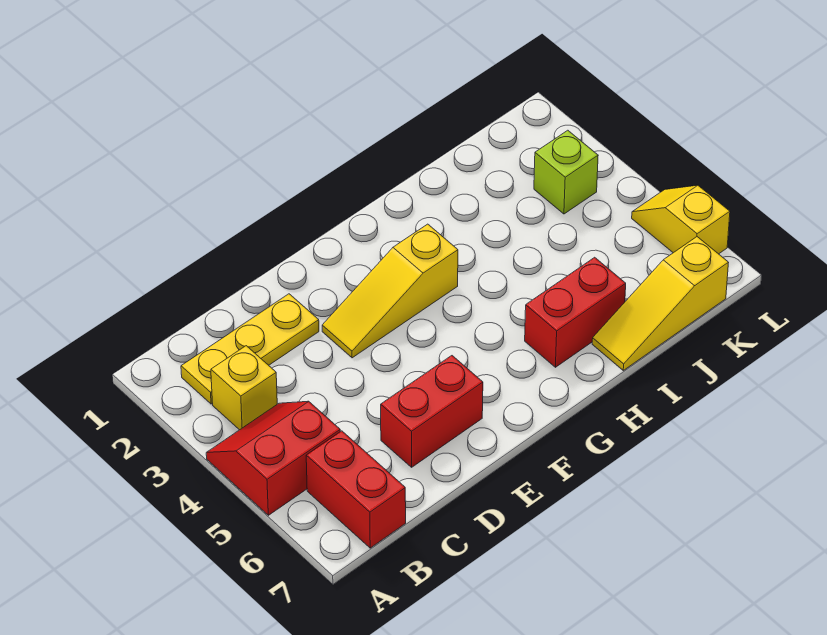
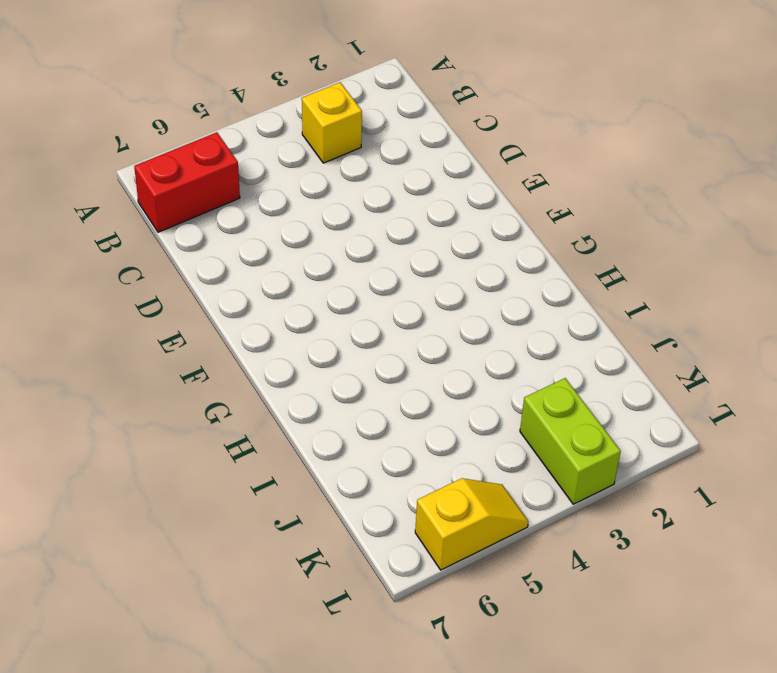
lime 1x2 brick [520,378,621,504] -> lime 1x1 brick [534,130,598,214]
none -> red 2x2 slope [206,401,340,515]
none -> yellow 1x3 plate [181,294,319,404]

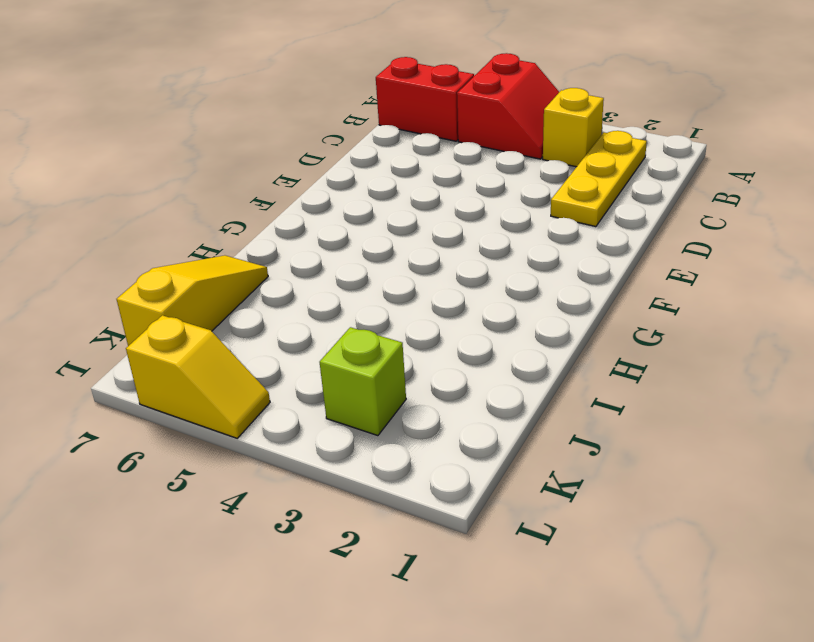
none -> red 1x2 brick [381,356,483,467]
none -> yellow 1x3 slope [322,224,458,358]

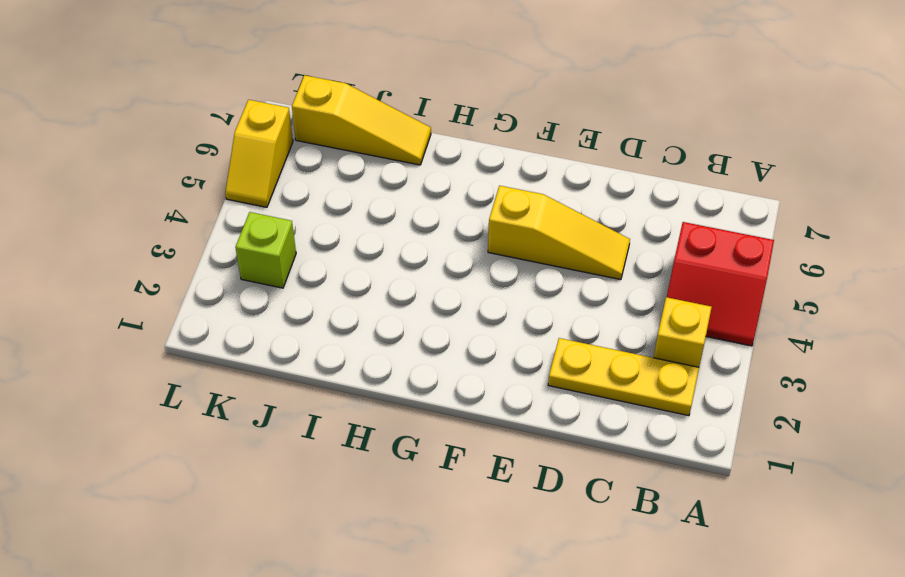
yellow 1x3 slope [488,186,630,280] -> yellow 1x3 slope moved to [322,224,458,358]
none -> red 1x2 brick [306,431,406,548]
none -> red 1x2 brick [381,356,483,467]

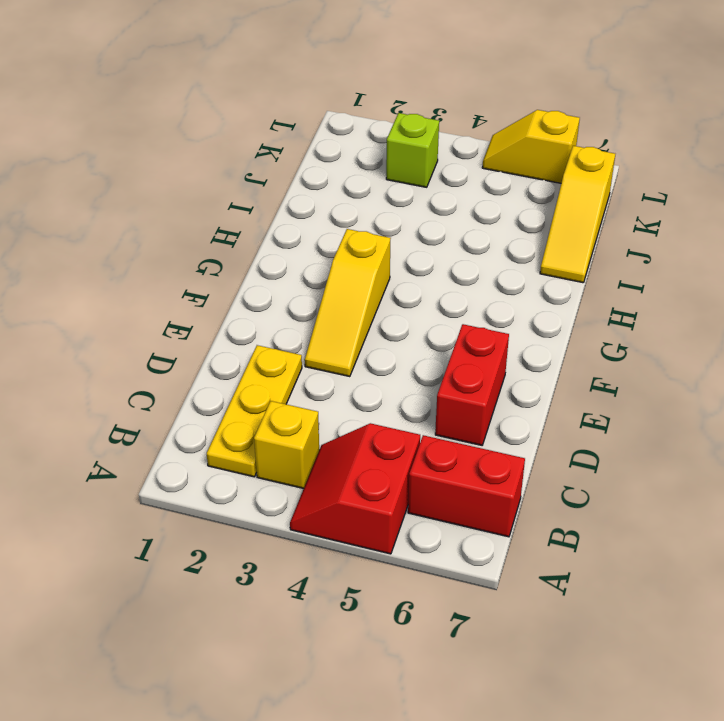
none -> red 1x2 brick [525,257,626,367]

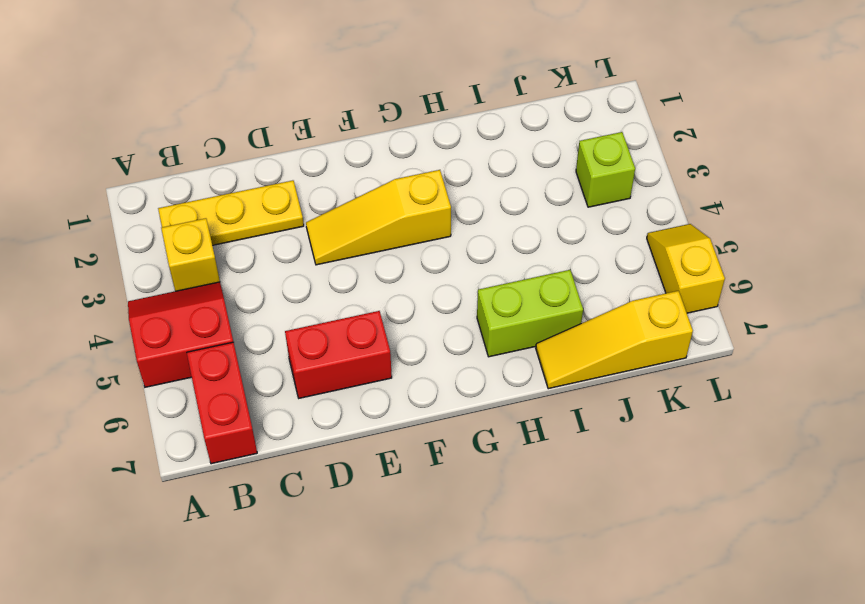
lime 1x2 brick [477,270,583,357] -> red 1x2 brick [525,257,626,367]

